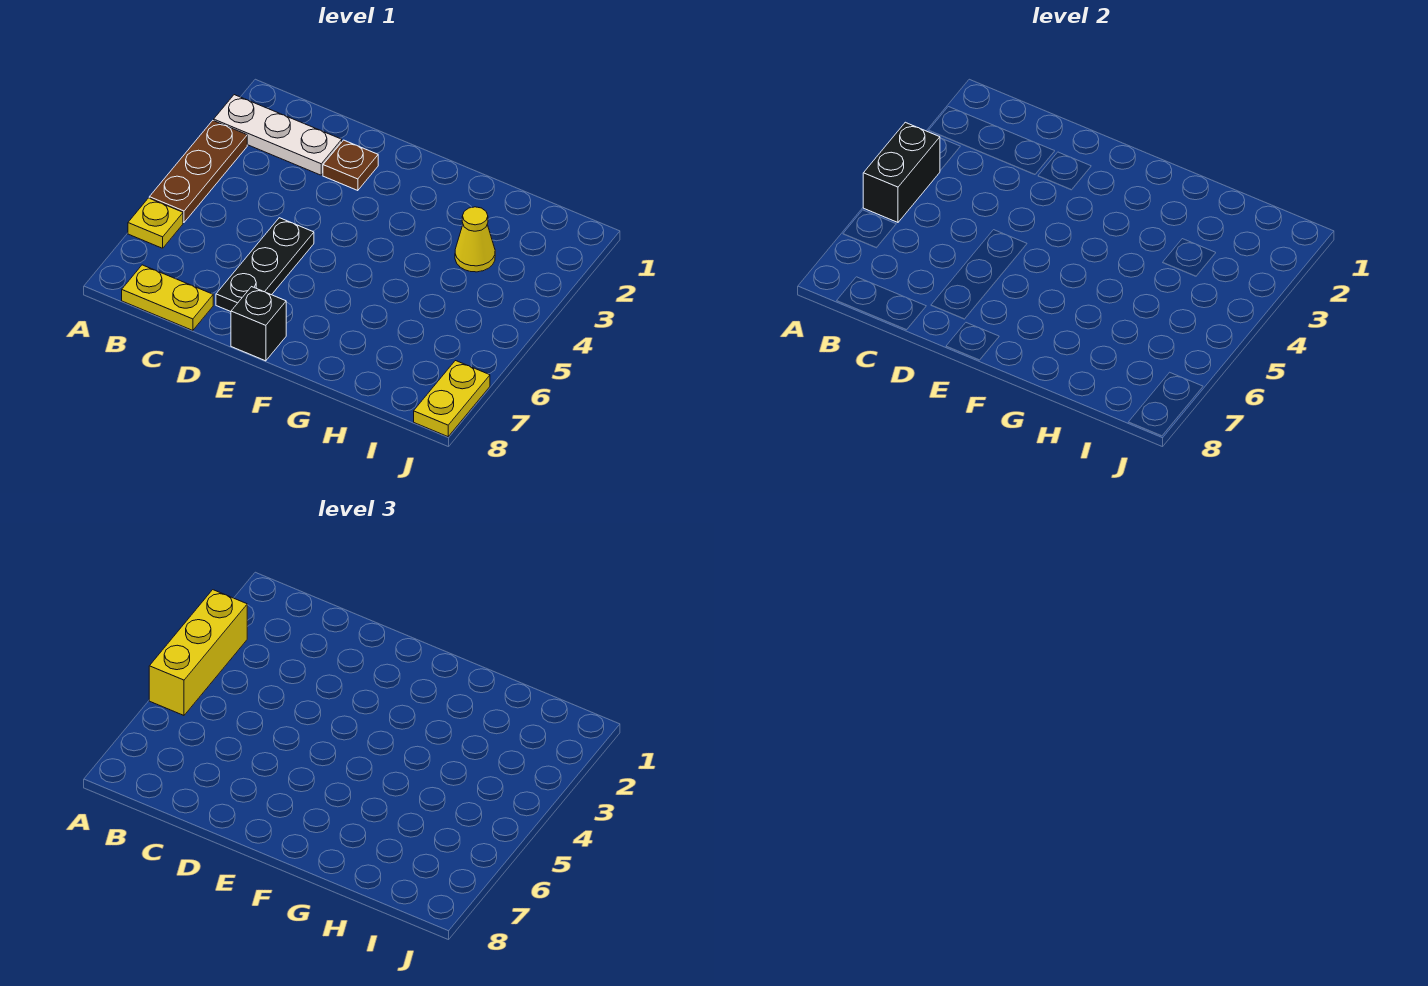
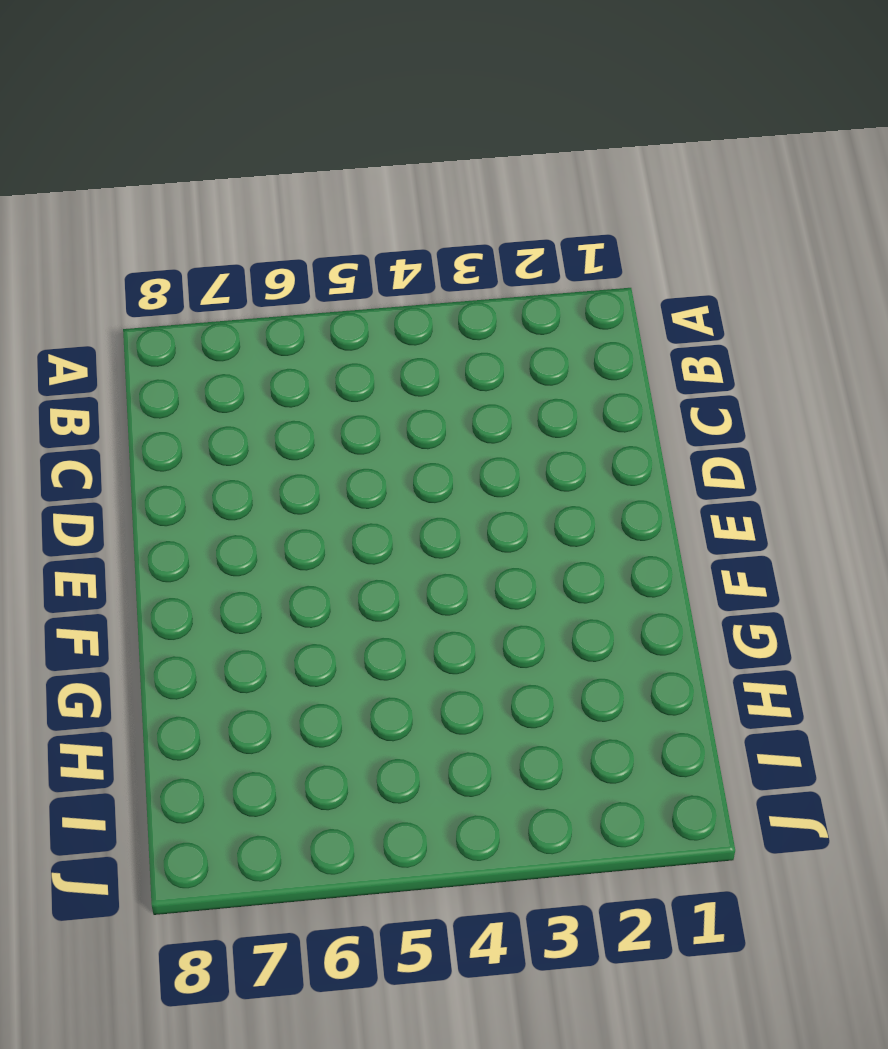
none -> white 1x3 plate [214,95,342,175]
none -> brown 1x3 plate [149,121,247,222]

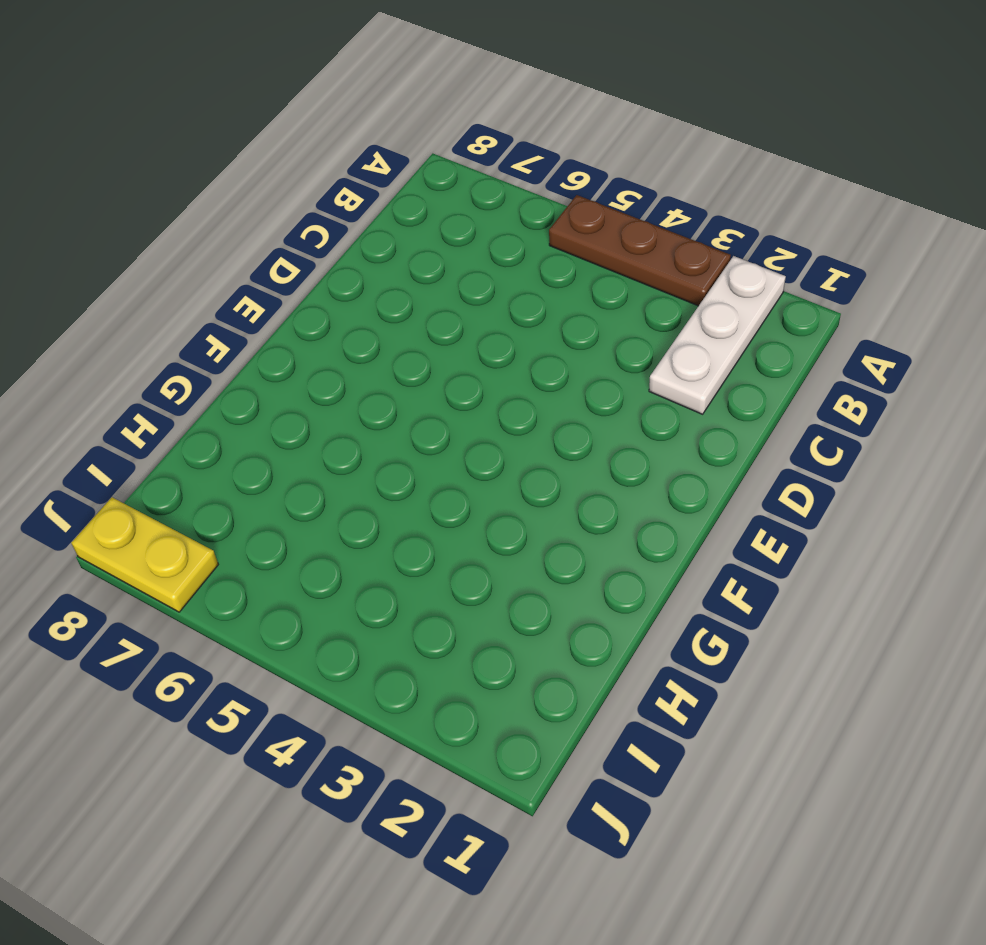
none -> yellow 1x1 plate [128,198,183,248]
none -> yellow 1x2 plate [122,265,213,330]

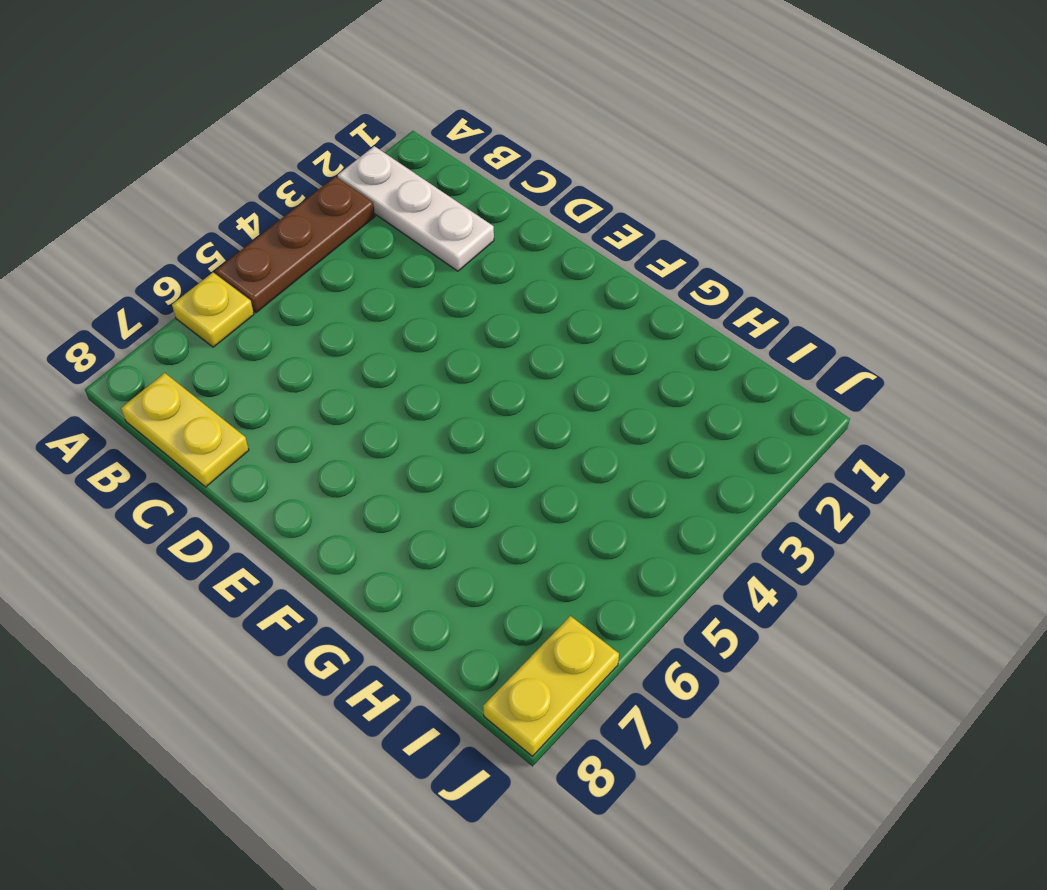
none -> brown 1x1 plate [323,140,378,191]
none -> black 1x3 plate [216,218,314,312]

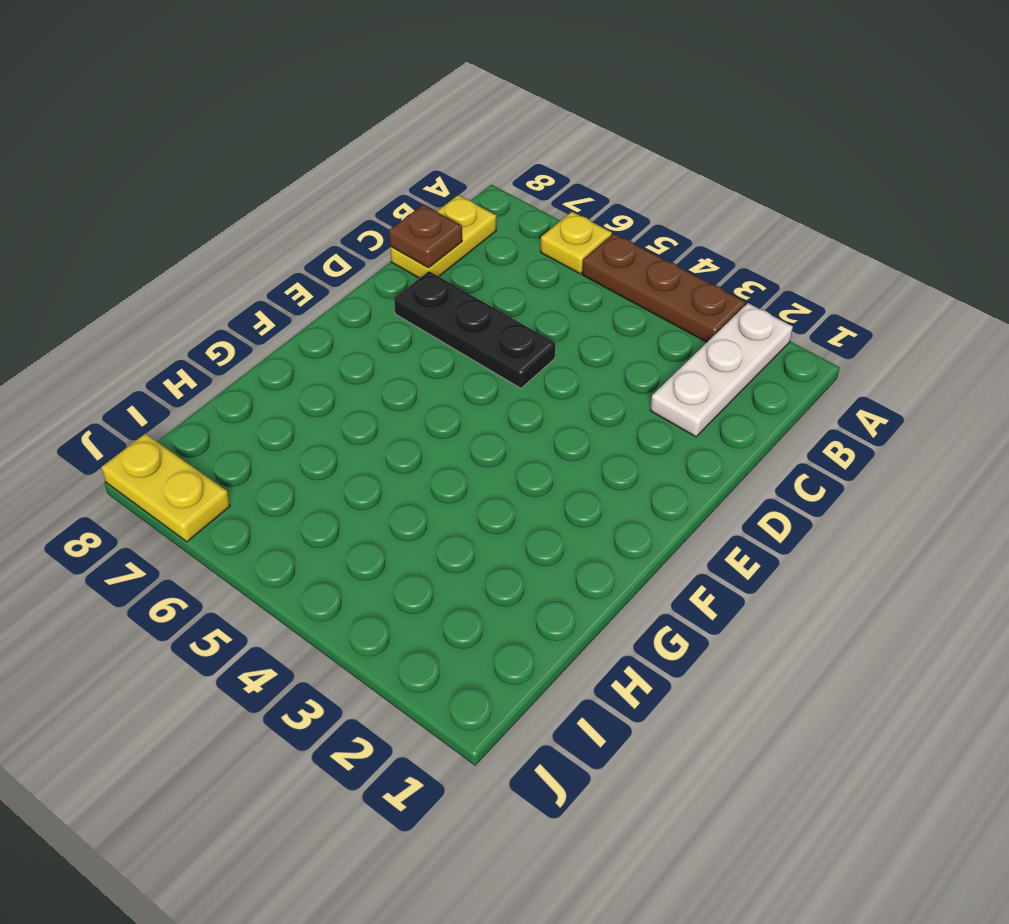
brown 1x1 plate [389,205,462,268] -> brown 1x1 plate moved to [323,140,378,191]
none -> black 1x1 brick [231,287,286,361]
none -> yellow 1x1 cone [455,207,495,272]

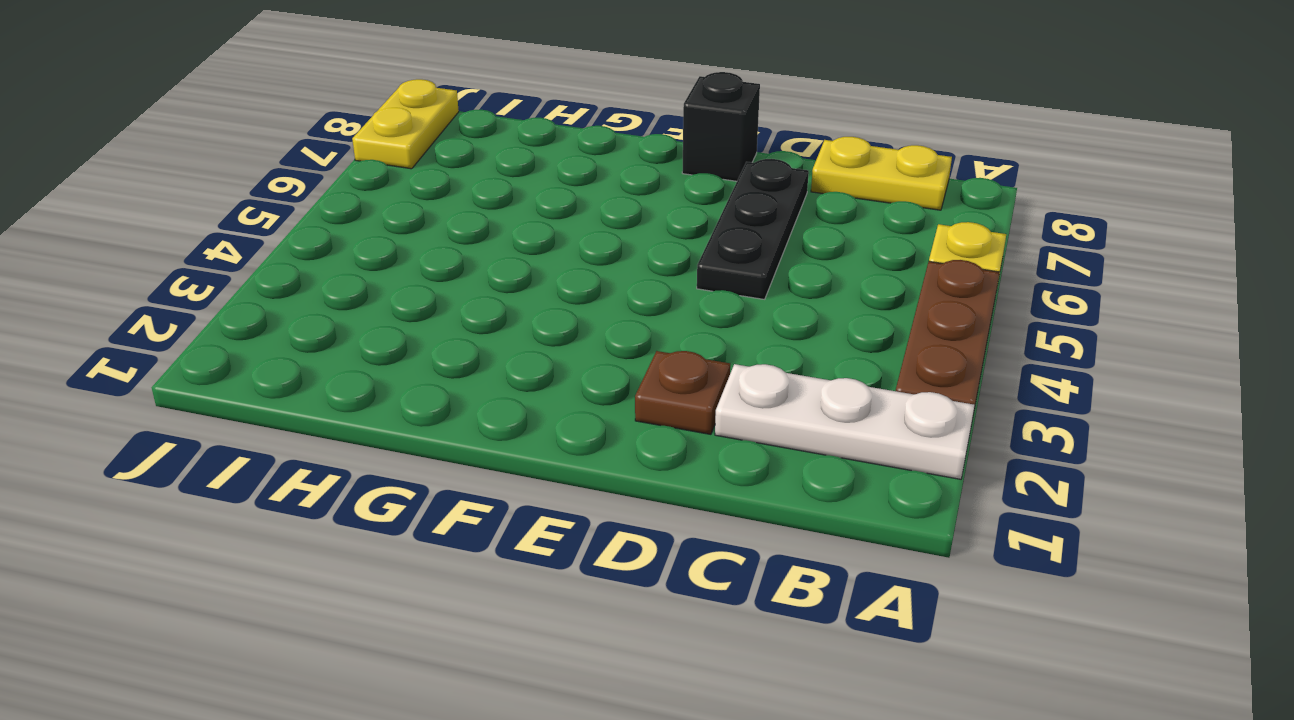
none -> yellow 1x1 cone [455,207,495,272]
none -> black 1x2 brick [863,122,940,222]

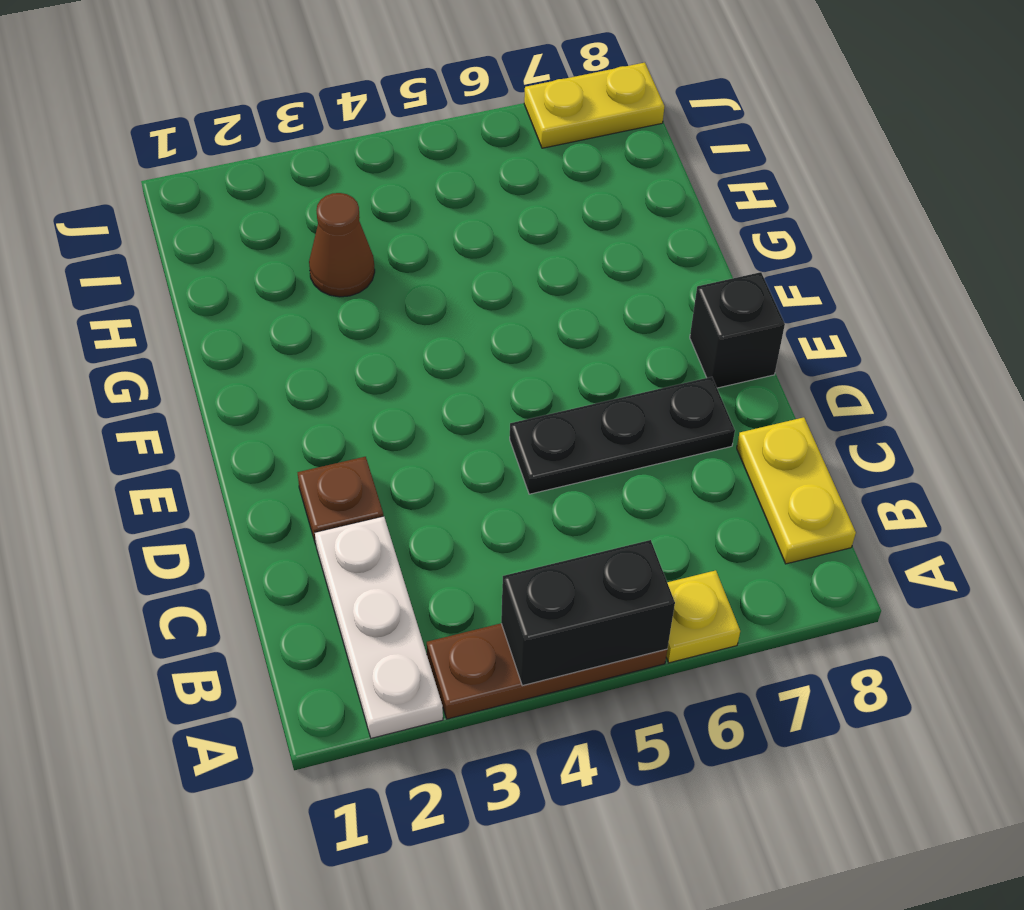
brown 1x1 cone [309,193,375,297] -> yellow 1x1 cone [455,207,495,272]
none -> yellow 1x3 brick [149,590,247,715]

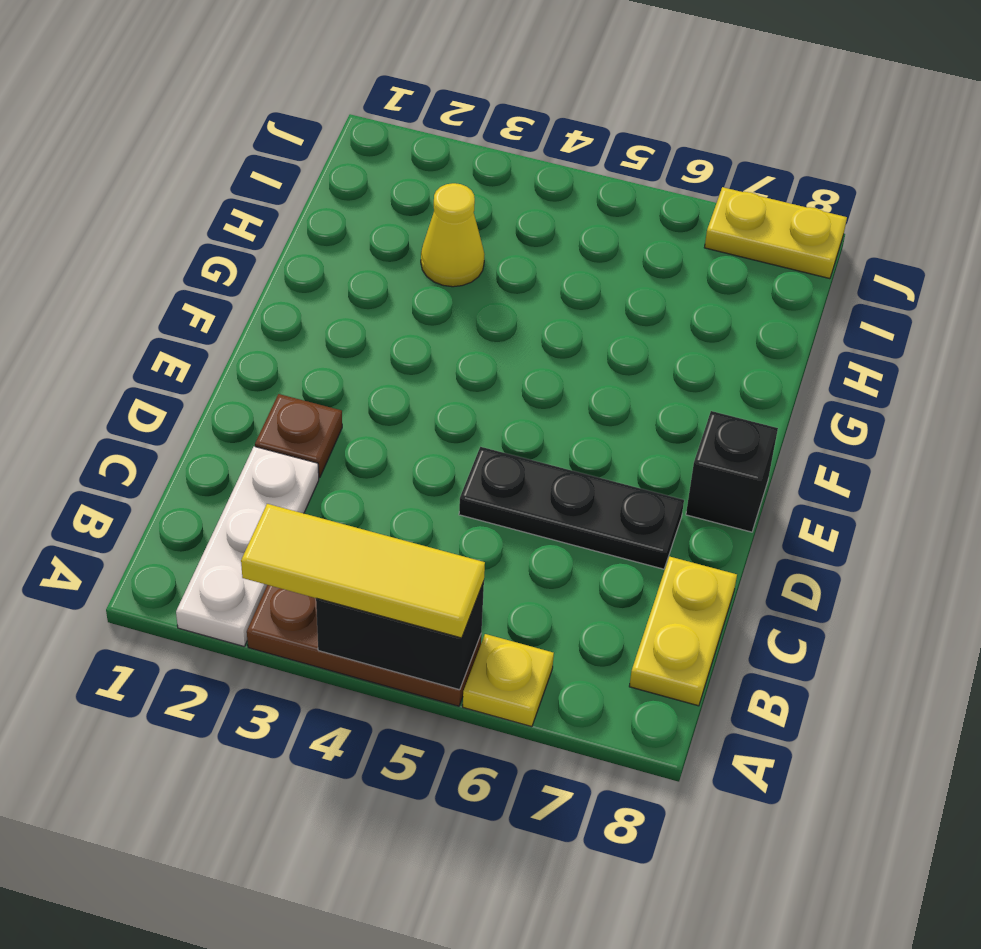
yellow 1x3 tile [241,504,485,638] -> yellow 1x3 brick [149,590,247,715]

